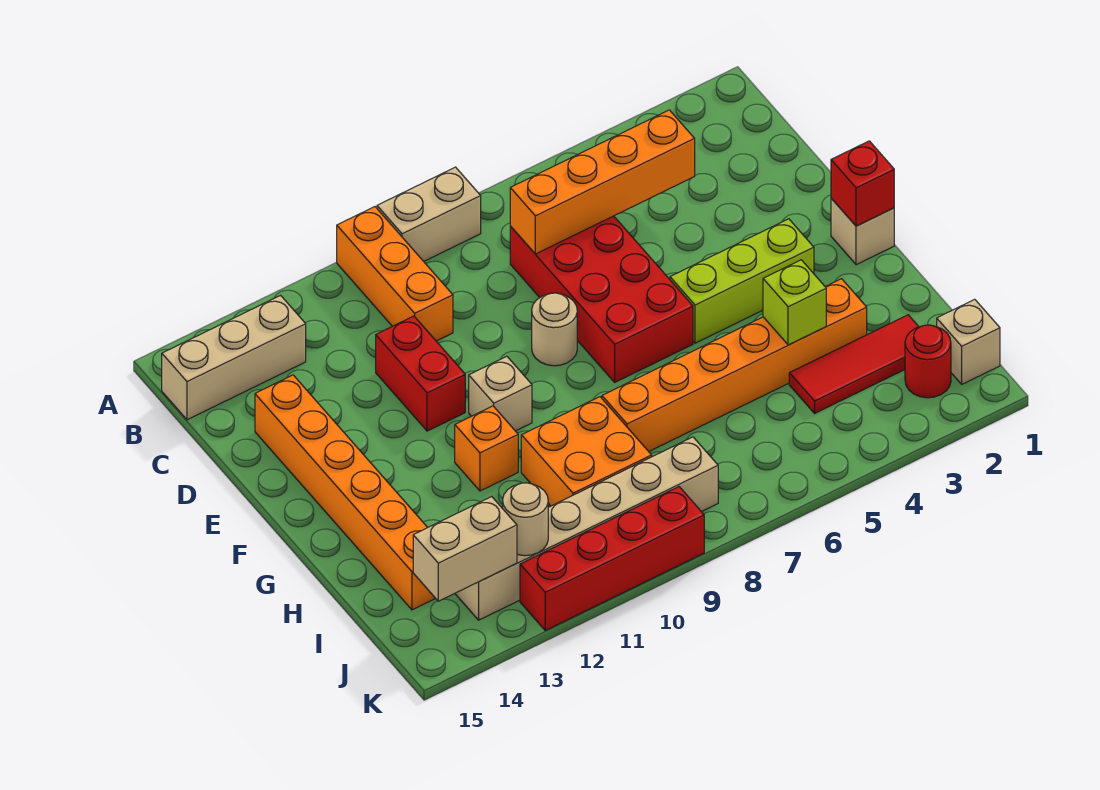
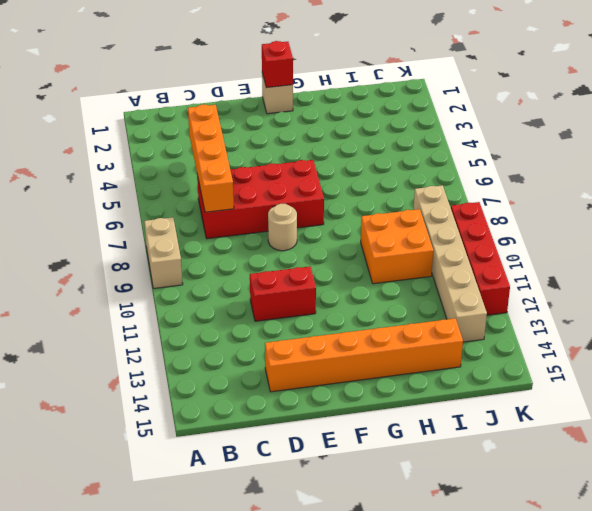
none -> orange 1x3 brick [337,207,453,341]
none -> tan 1x3 brick [162,295,306,420]
none -> lime 1x3 brick [670,219,814,343]

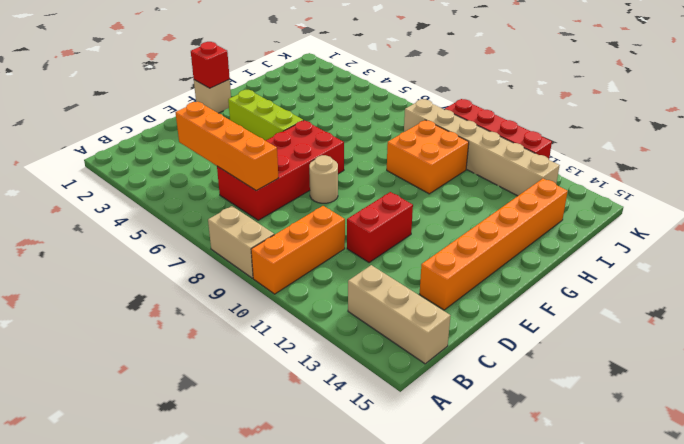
none -> tan 1x1 brick [469,356,532,431]
none -> orange 1x1 brick [455,406,518,491]
none -> orange 1x6 brick [602,279,867,452]

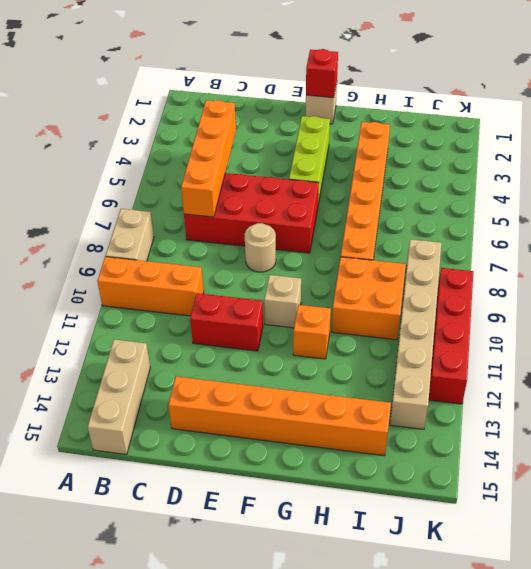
none -> red 1x3 tile [789,315,919,413]
none -> tan 1x1 brick [937,299,1000,384]
none -> red 1x1 round brick [905,325,951,398]

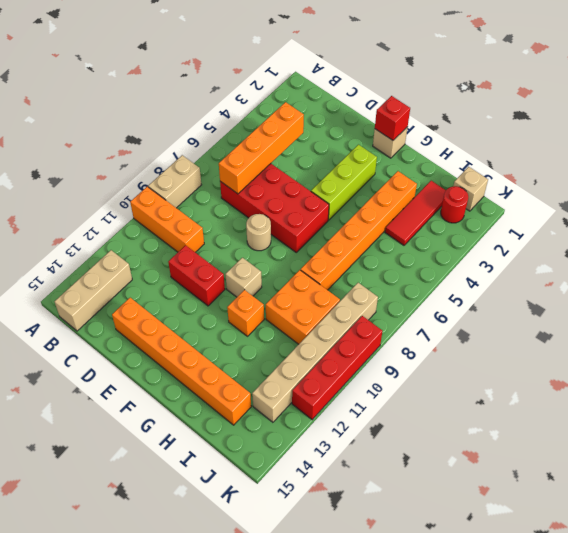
none -> lime 1x1 brick [763,260,826,345]
none -> tan 1x1 round brick [503,483,548,556]
none -> tan 1x2 brick [413,497,517,601]

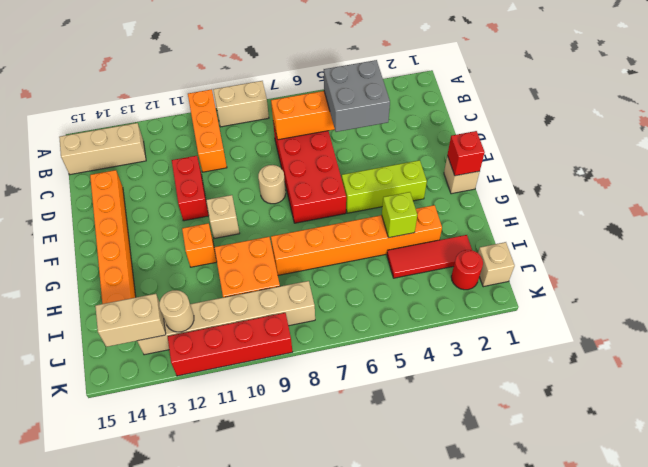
grey 2x2 brick [324,60,390,132] -> none

